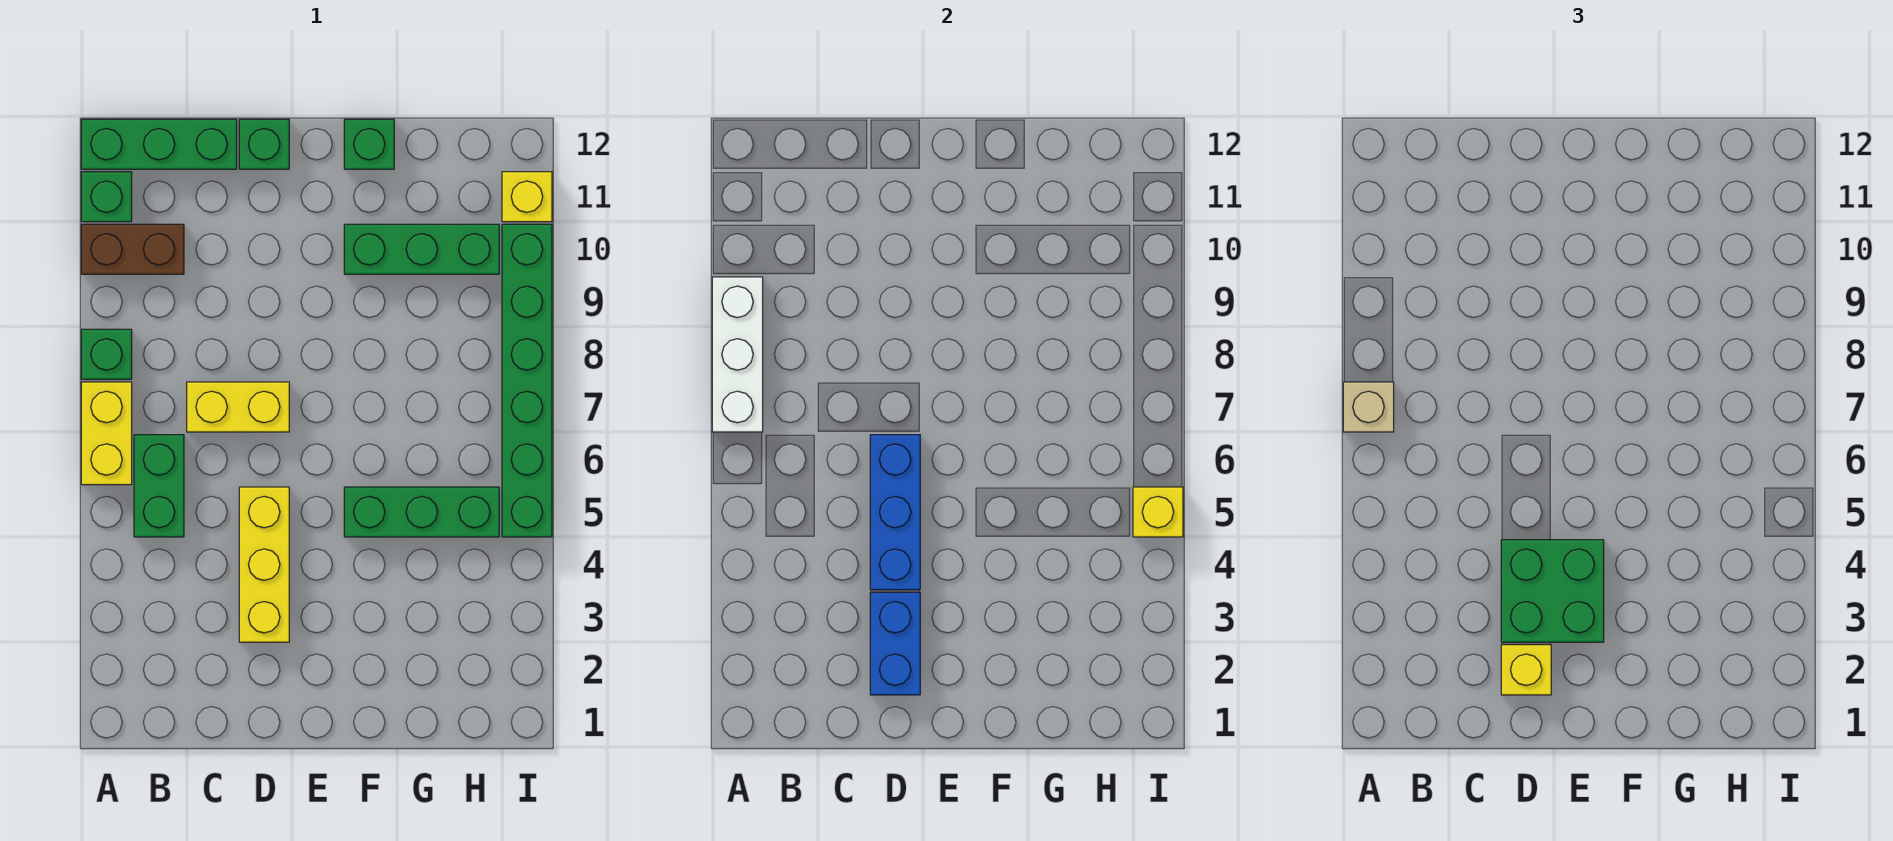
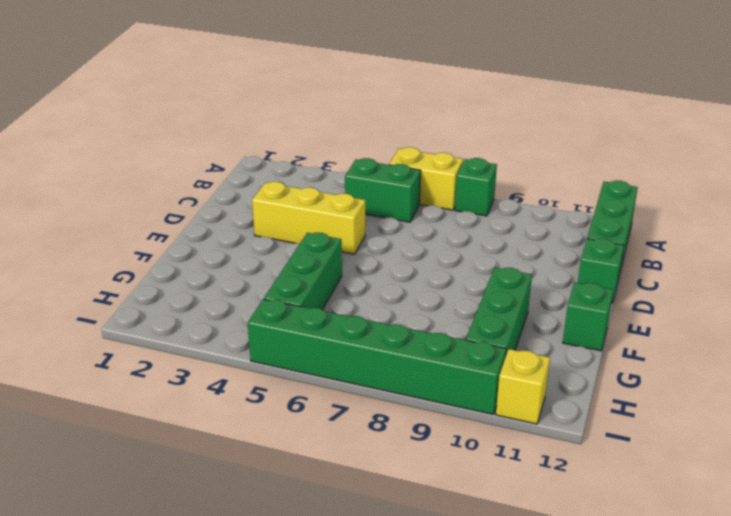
none -> brown 1x2 brick [81,224,184,274]
none -> green 1x1 brick [81,172,132,222]
none -> yellow 1x2 brick [187,382,289,432]

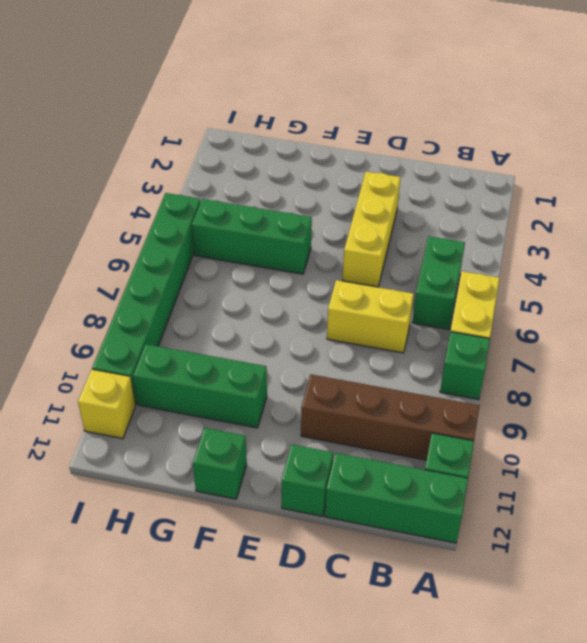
brown 1x4 brick [301,374,479,460] -> brown 1x2 brick [81,224,184,274]
none -> white 1x3 brick [712,277,763,432]
none -> blue 1x2 brick [870,592,920,695]
none -> blue 1x3 brick [870,435,920,590]

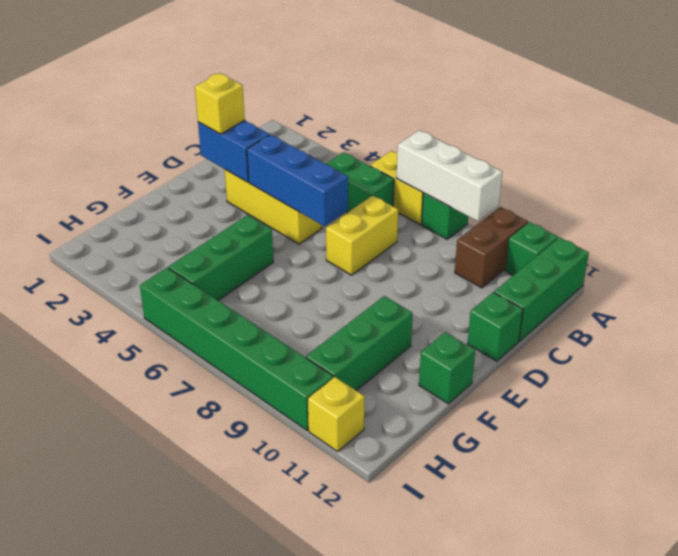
none -> yellow 1x1 brick [1133,487,1183,537]
none -> tan 1x1 brick [1343,382,1394,432]
none -> green 2x2 brick [1501,540,1604,642]

